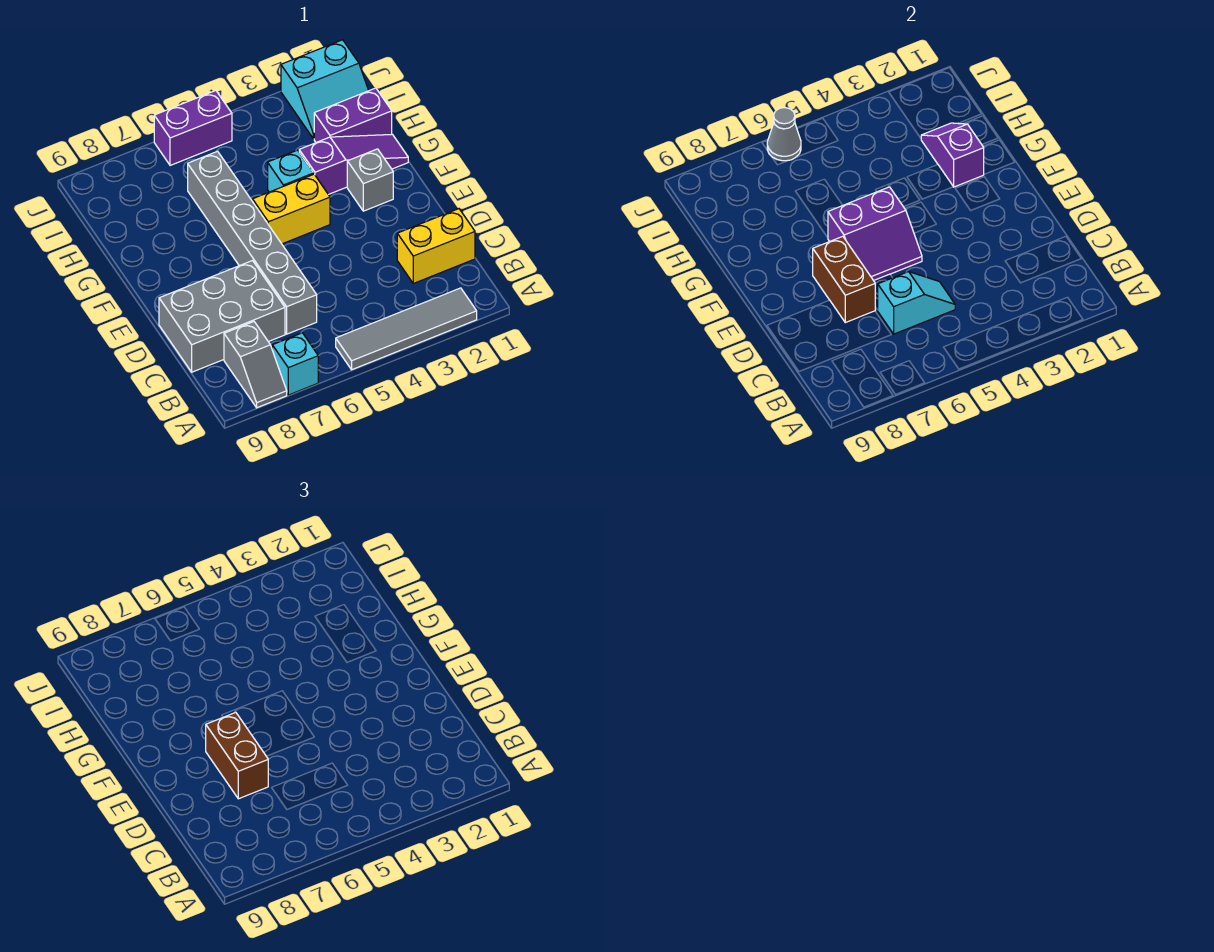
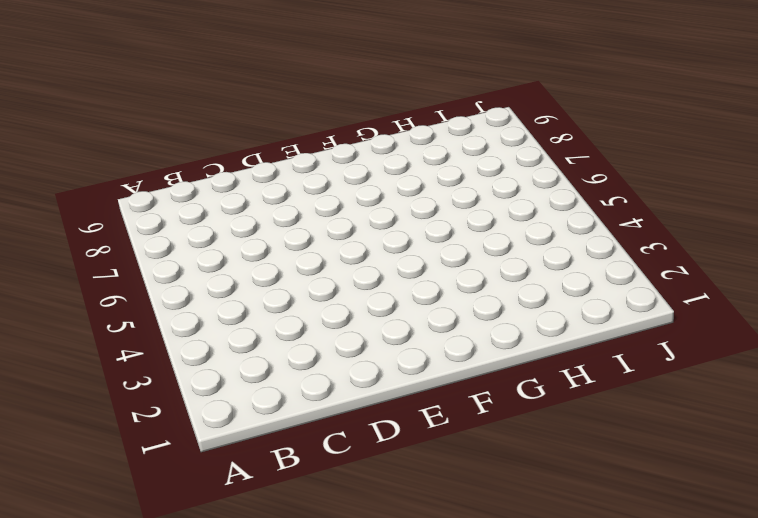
none -> grey 1x4 tile [336,288,477,370]
none -> cyan 1x1 brick [272,333,318,395]
none -> grey 1x2 slope [224,322,287,408]

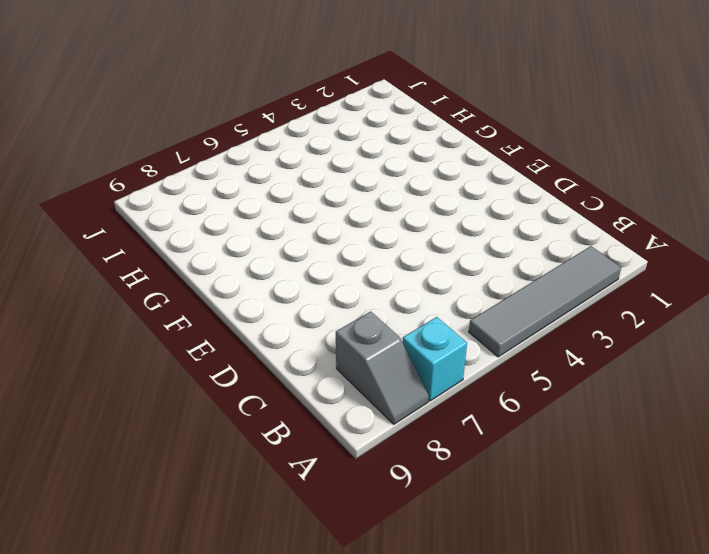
none -> yellow 1x2 brick [397,209,475,283]
none -> grey 1x6 brick [188,151,317,334]
none -> grey 2x3 brick [159,261,285,372]

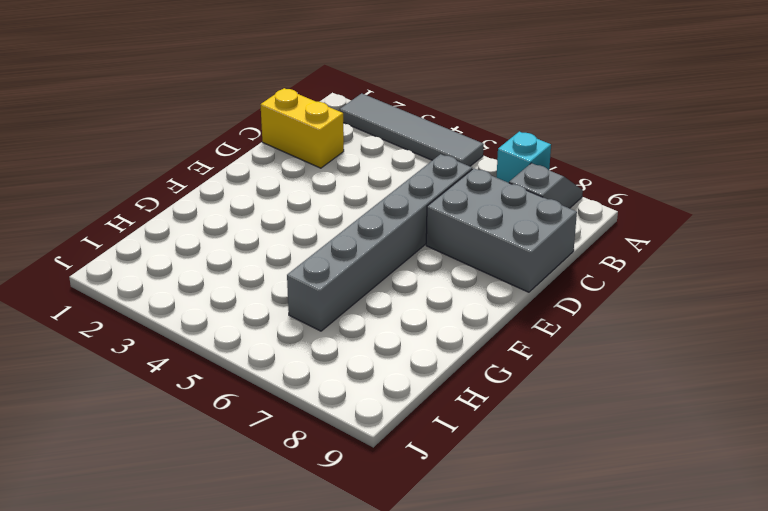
none -> grey 1x1 brick [347,149,393,211]
none -> yellow 1x2 brick [252,174,330,244]
none -> purple 1x3 slope [299,134,408,195]

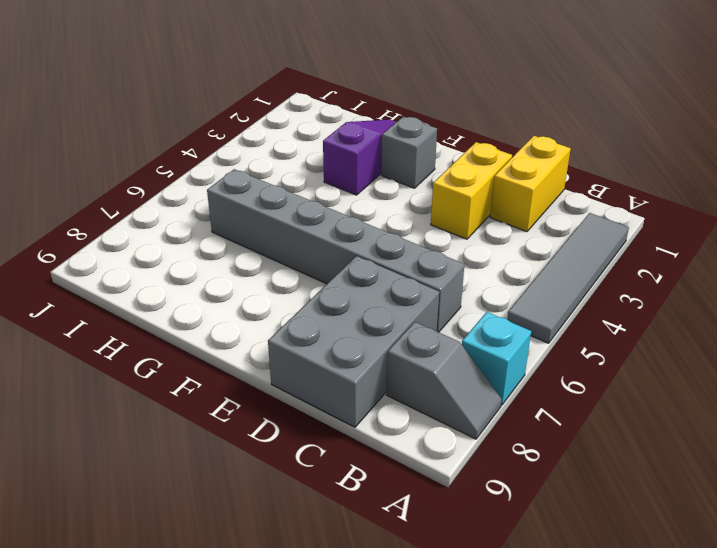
yellow 1x2 brick [431,142,512,239] -> yellow 1x2 brick moved to [252,174,330,244]
none -> cyan 1x1 brick [268,150,313,192]
none -> purple 1x2 brick [314,88,392,143]
none -> cyan 2x2 slope [281,40,369,139]

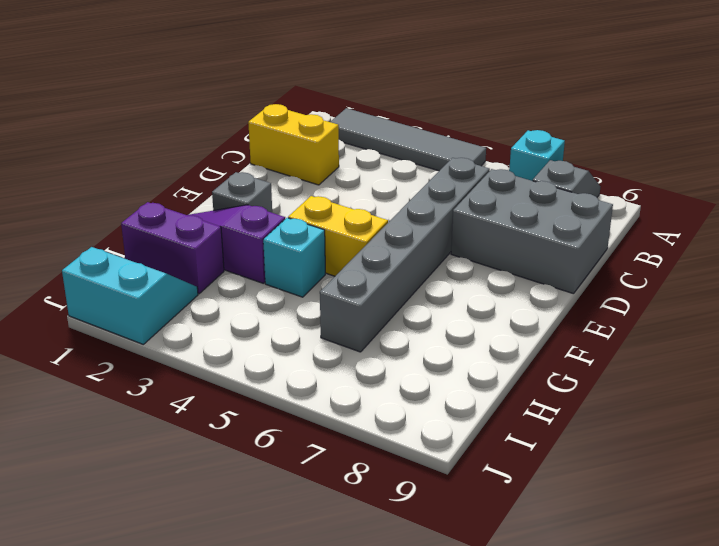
none -> purple 1x2 brick [154,91,232,165]
none -> cyan 1x2 slope [878,272,955,334]
none -> brown 1x2 brick [813,236,875,323]

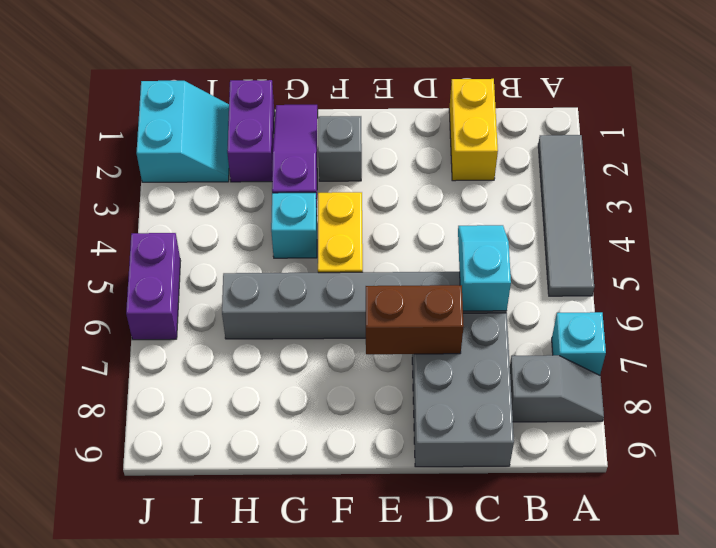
none -> purple 2x2 slope [828,187,922,281]
none -> purple 1x2 slope [921,123,984,187]
none -> grey 1x1 cone [767,108,801,161]

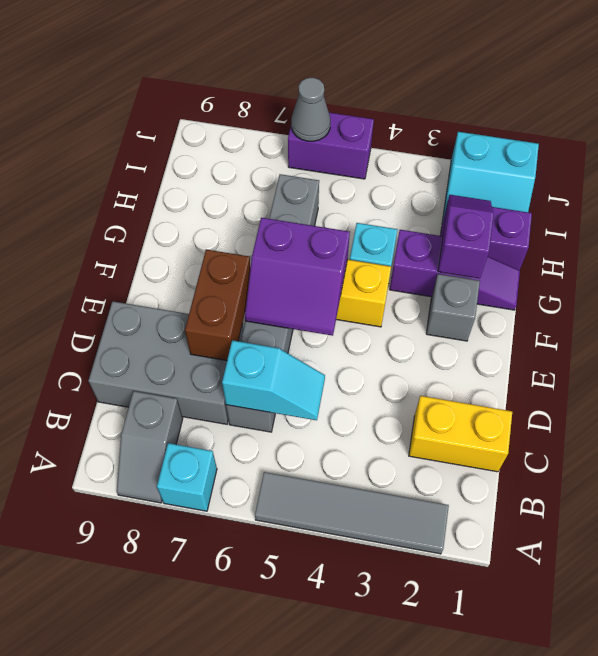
none -> brown 1x2 brick [206,712,268,799]

